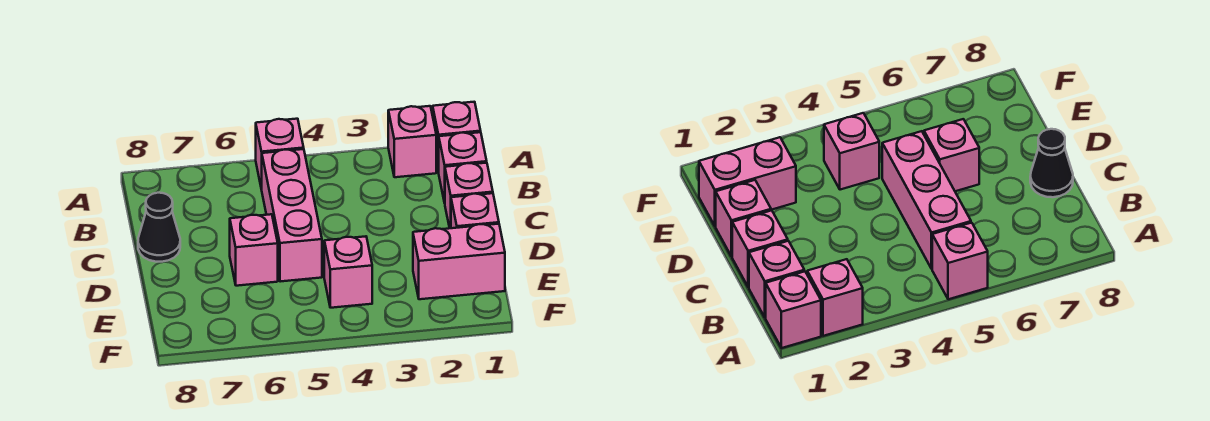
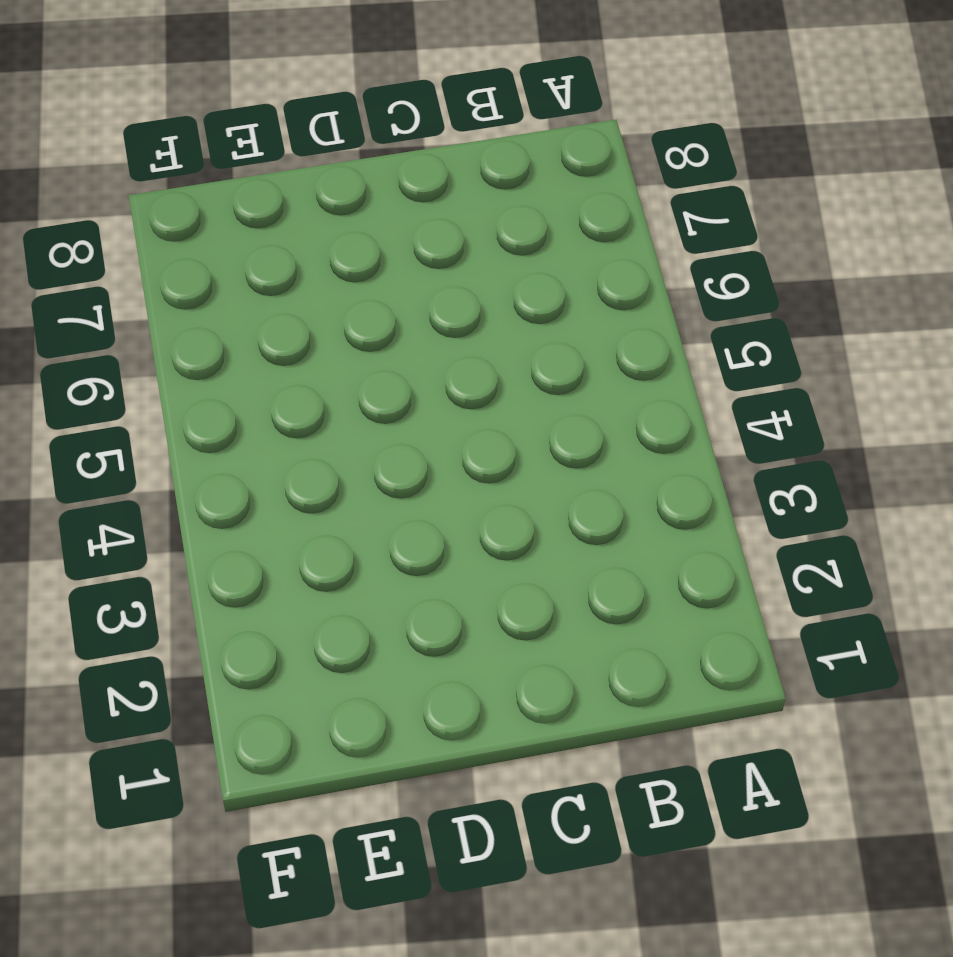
none -> pink 1x1 brick [433,102,481,173]
none -> pink 1x1 brick [388,106,436,177]

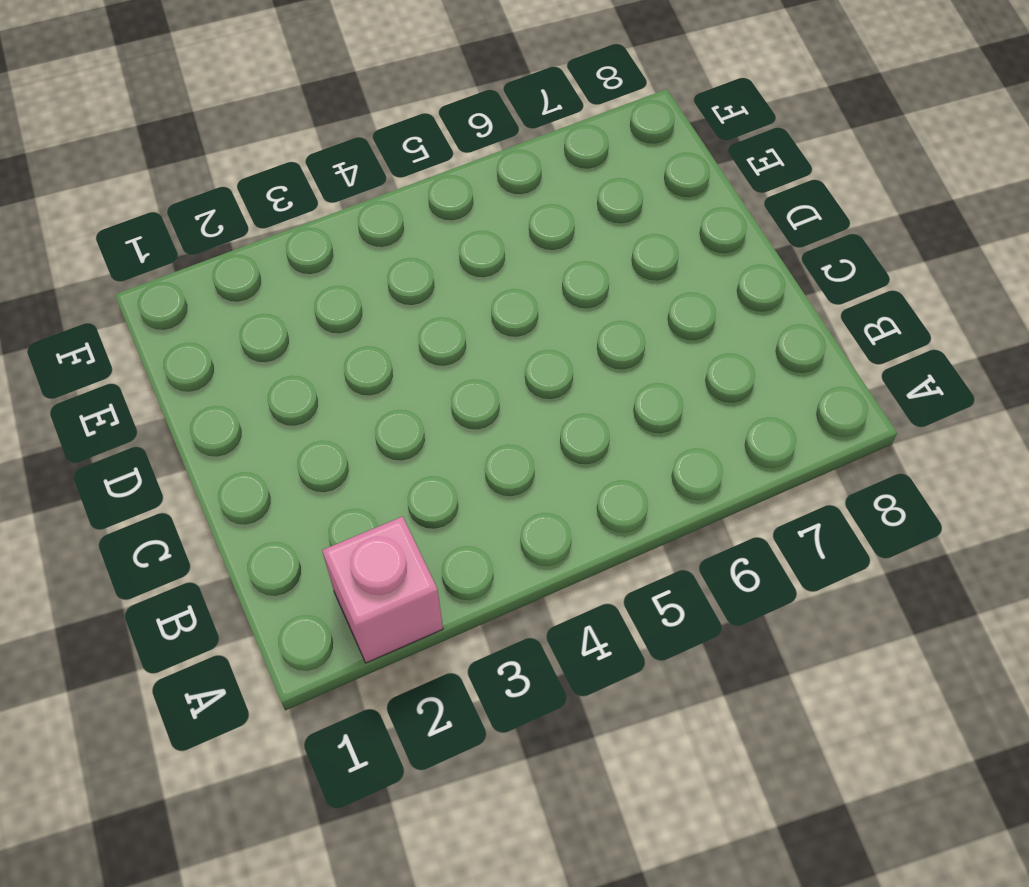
none -> pink 1x1 brick [433,102,481,173]
none -> pink 1x1 brick [256,119,304,190]

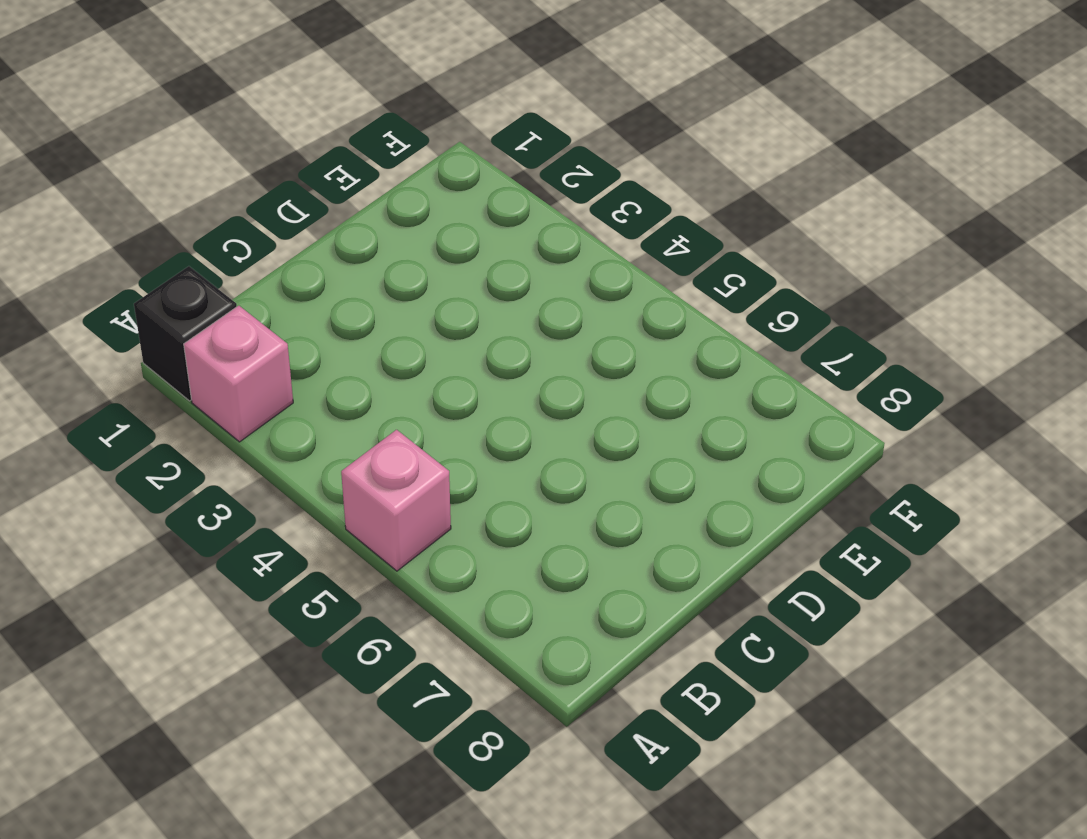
black 1x1 brick [134,266,237,401] -> pink 1x1 brick [433,102,481,173]
none -> pink 1x1 brick [439,132,487,203]
none -> pink 1x3 brick [262,149,322,282]

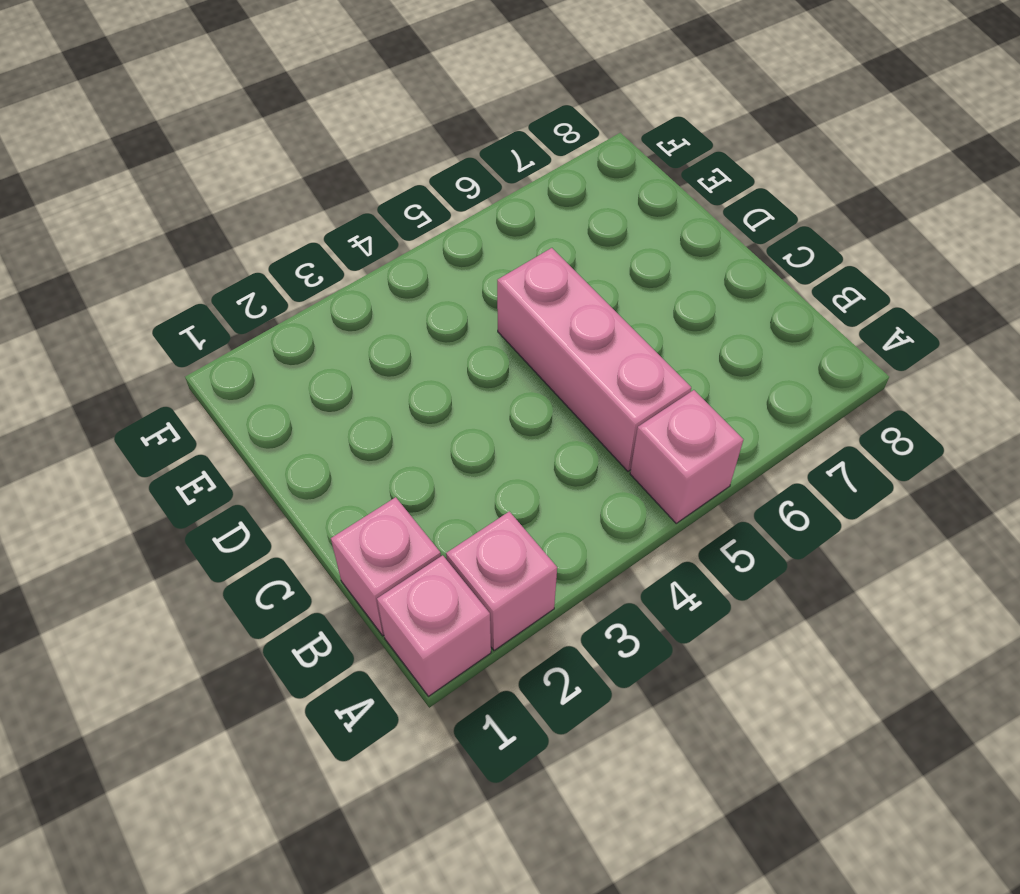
none -> pink 1x1 brick [445,163,493,228]
none -> black 1x1 cone [138,193,180,262]

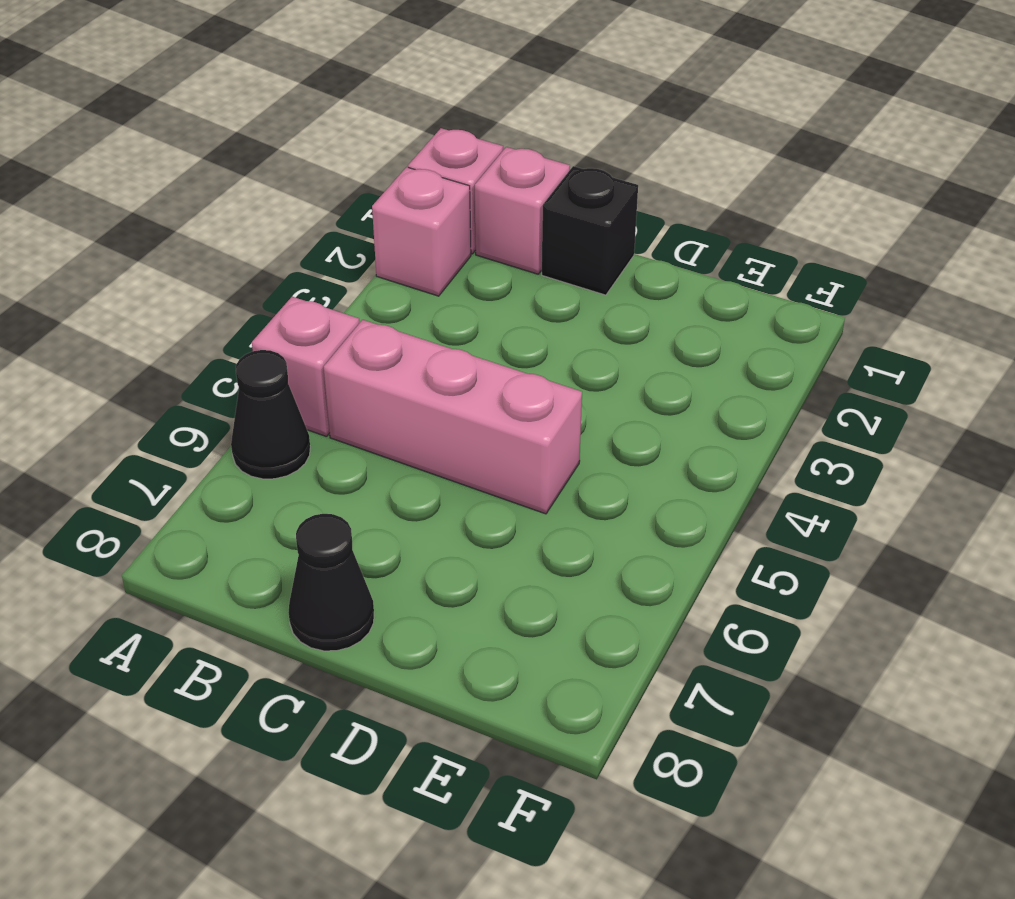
black 1x1 cone [231,350,310,479] -> none
black 1x1 brick [542,166,638,295] -> pink 1x1 brick [445,163,493,228]
none -> pink 1x1 brick [451,193,499,228]
none -> pink 1x1 brick [230,214,278,286]

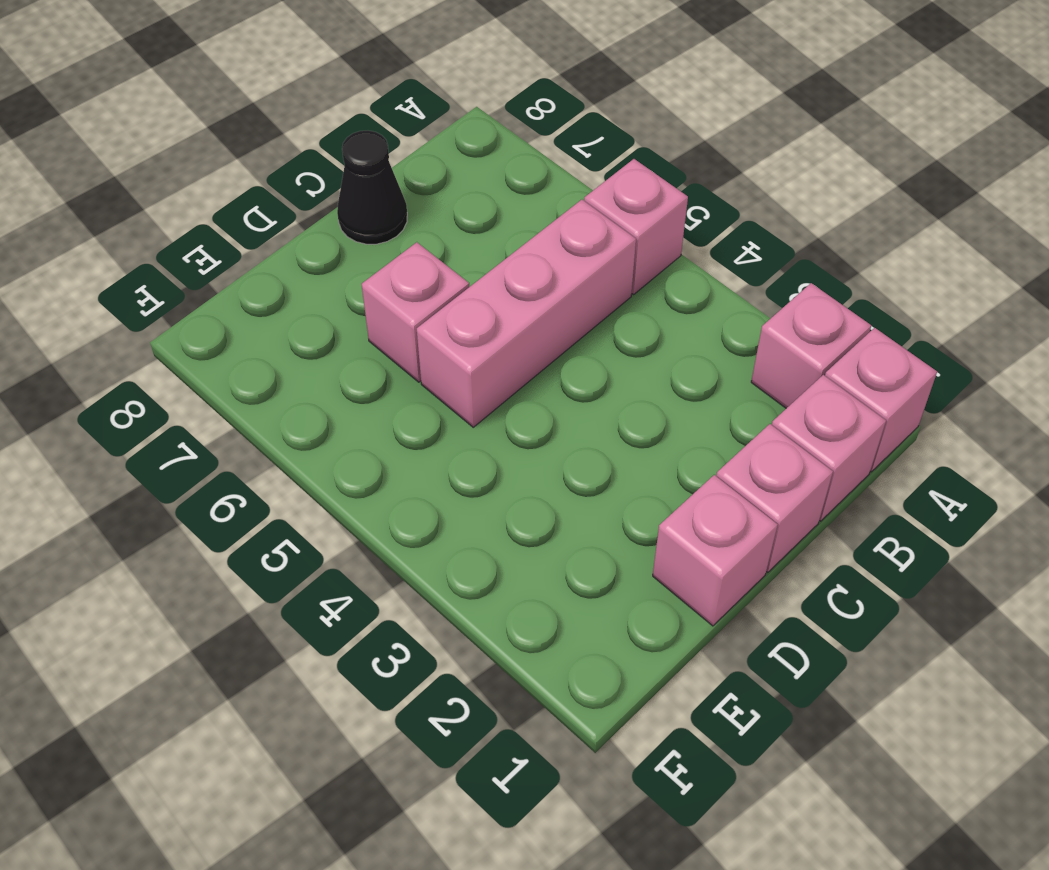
none -> pink 1x2 brick [413,224,505,299]
none -> pink 1x1 brick [324,236,372,308]

